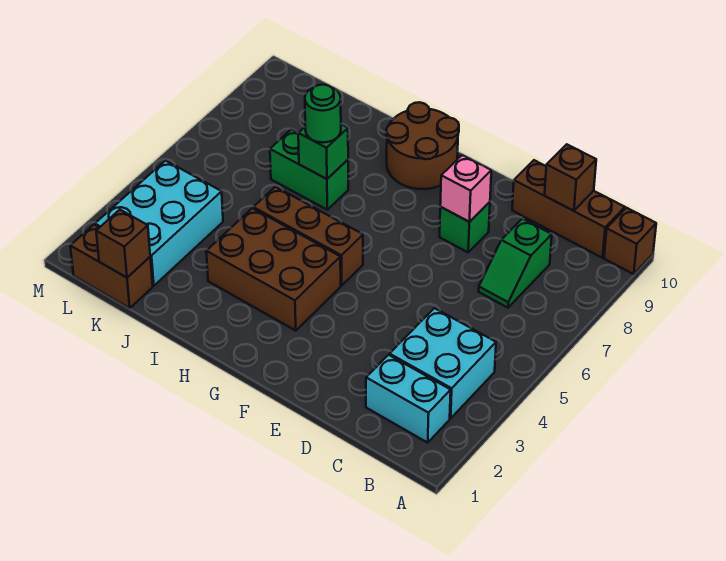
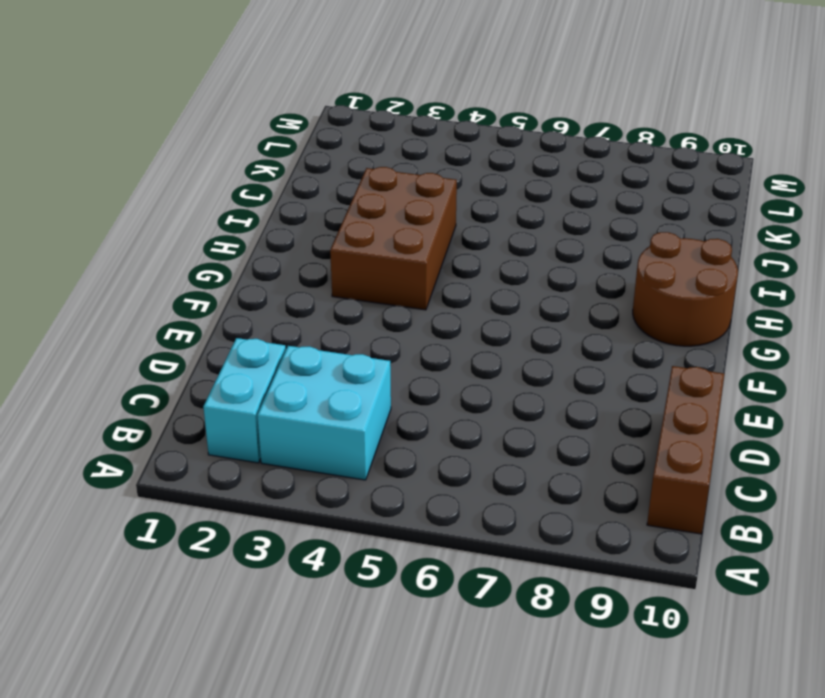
none -> brown 1x1 brick [604,208,656,274]
none -> green 1x2 slope [479,219,552,308]
none -> green 1x1 brick [440,202,490,252]

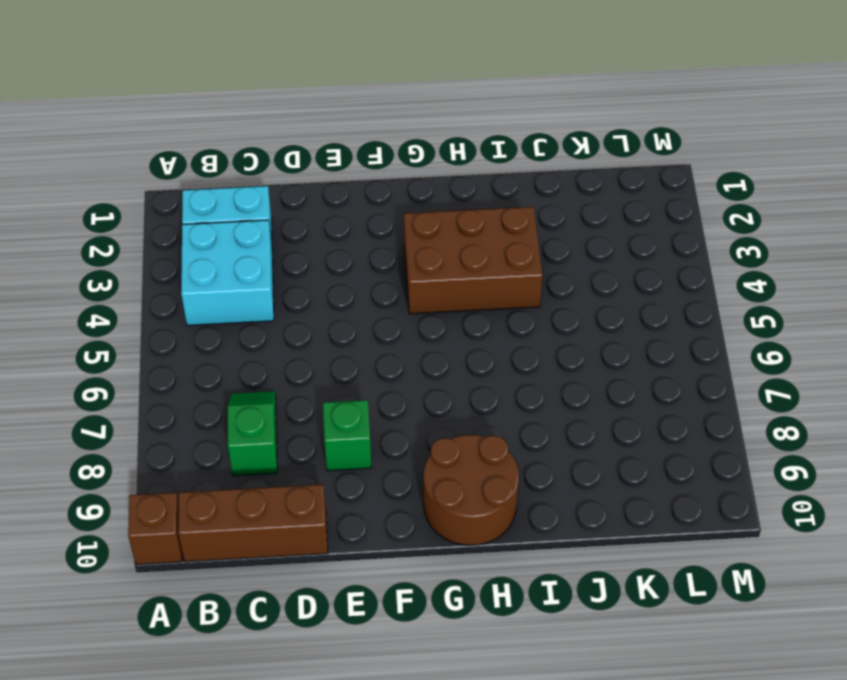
none -> brown 1x3 brick [253,187,363,285]
none -> green 1x2 brick [270,129,348,210]
none -> brown 1x2 brick [70,225,153,308]

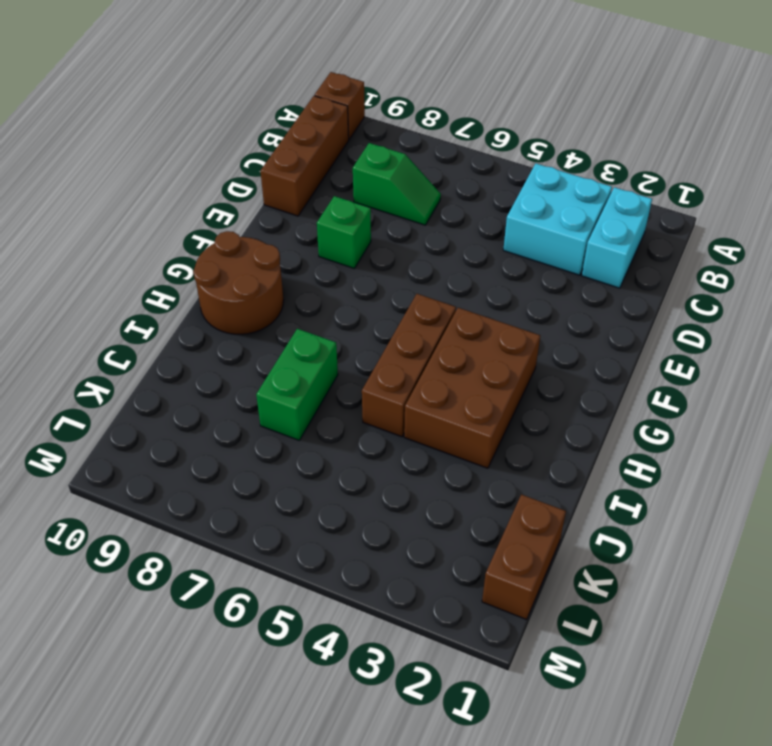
none -> cyan 2x3 brick [95,161,223,286]
none -> brown 1x1 brick [545,144,596,211]
none -> pink 1x1 brick [440,155,491,222]

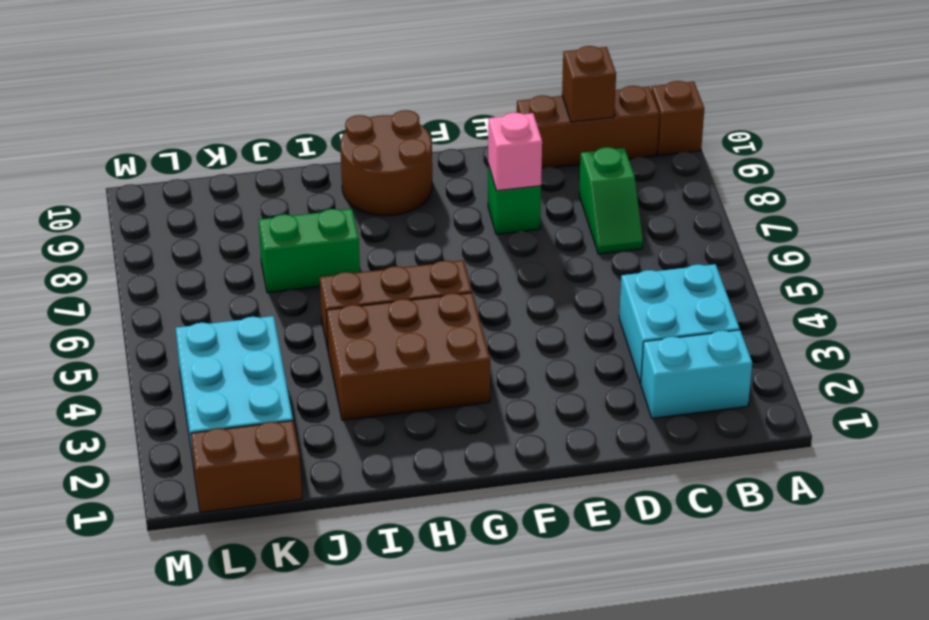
none -> green 1x1 brick [298,124,348,179]
none -> brown 1x1 brick [96,210,150,278]
none -> green 1x1 round brick [305,85,341,143]

